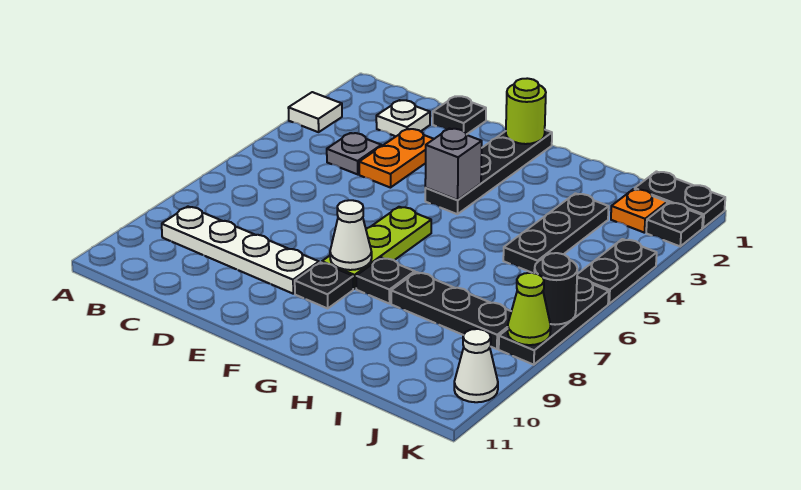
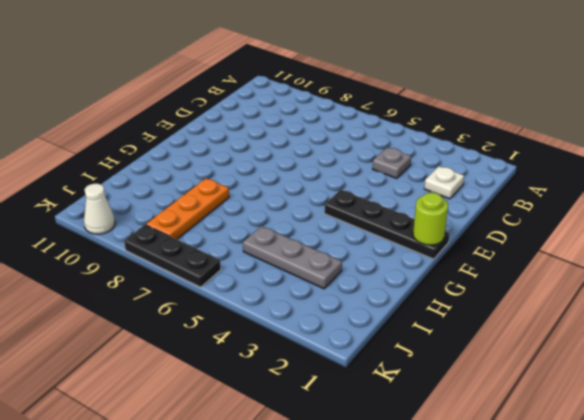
orange 1x3 plate [146,178,229,239] -> black 1x3 plate [391,272,511,349]
grey 1x3 plate [243,226,342,289] -> black 1x3 plate [503,193,609,273]
none -> white 1x1 tile [288,92,342,132]
none -> white 1x4 plate [162,207,319,294]
none -> black 1x1 plate [433,96,486,135]

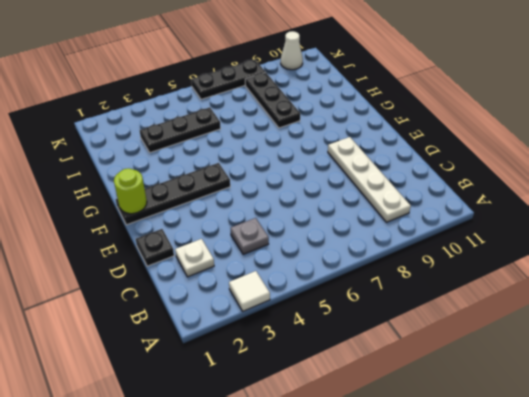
none -> orange 1x2 plate [359,129,433,188]
none -> lime 1x3 plate [322,207,431,289]
none -> black 1x1 plate [295,262,353,308]

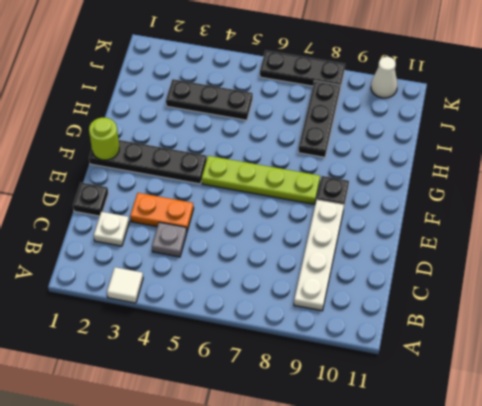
lime 1x4 plate [202,156,320,204] -> lime 1x3 plate [322,207,431,289]
none -> black 1x1 plate [356,258,415,304]
none -> black 1x2 plate [635,172,725,228]
none -> orange 1x1 plate [611,189,667,233]

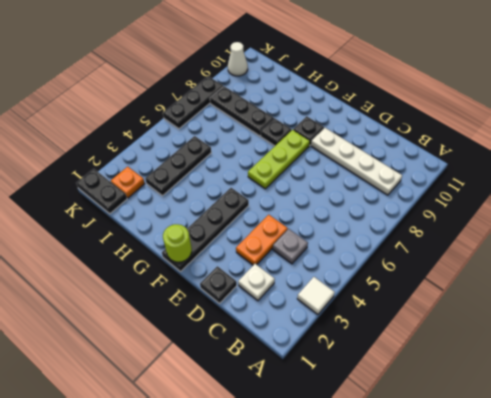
none -> black 1x1 plate [646,203,703,246]
none -> black 1x2 plate [577,239,657,304]
none -> grey 1x1 brick [425,129,482,200]

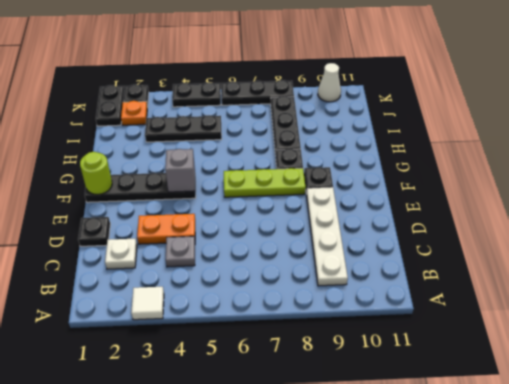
none -> white 1x1 cone [330,200,372,270]
none -> black 1x1 round brick [534,253,577,325]
none -> lime 1x1 cone [508,273,551,345]

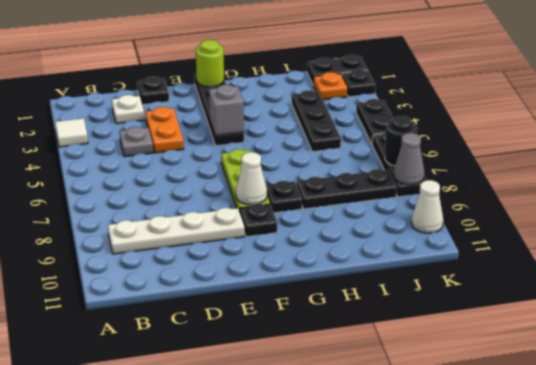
grey 1x1 cone [393,133,424,185] -> lime 1x1 cone [508,273,551,345]

